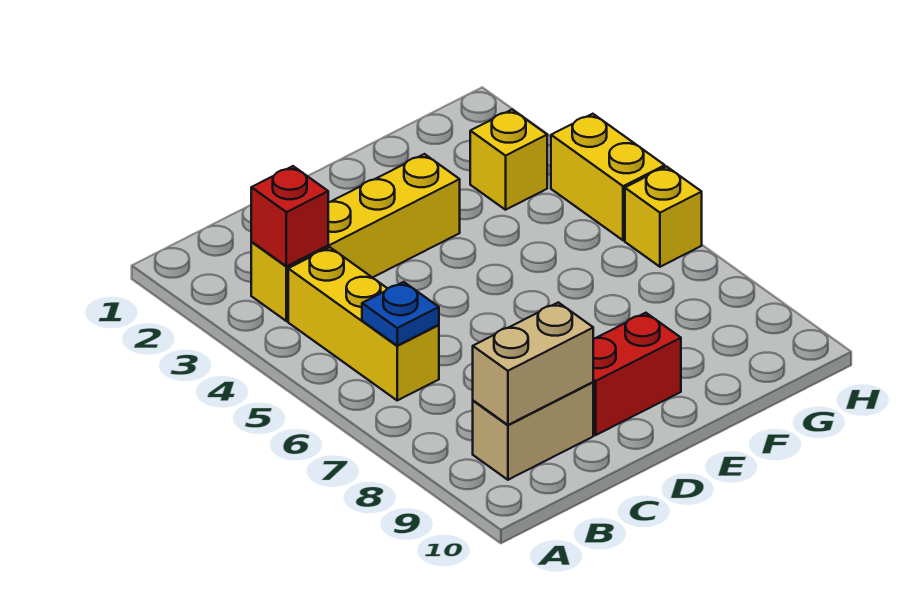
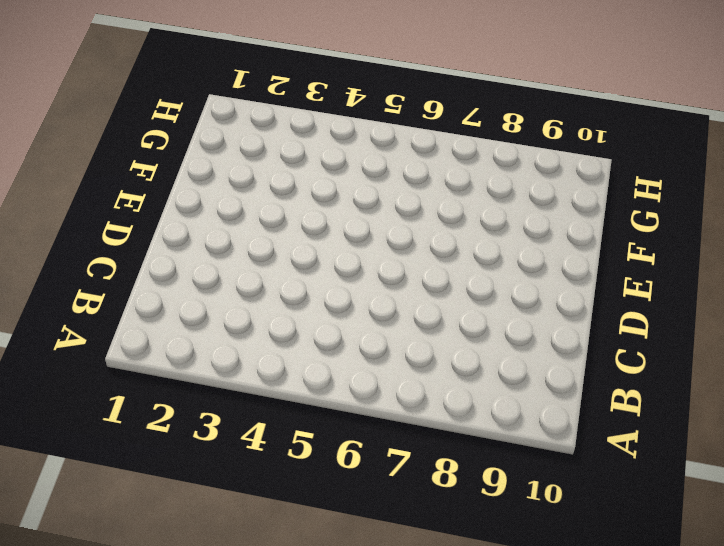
none -> yellow 1x4 brick [251,154,460,321]
none -> yellow 1x3 brick [288,247,439,400]

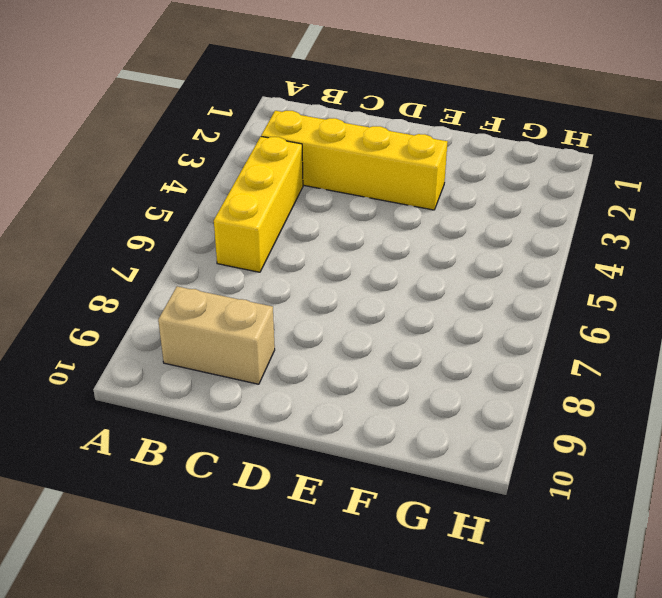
none -> red 1x2 brick [593,313,681,435]
none -> yellow 1x1 brick [470,110,547,210]

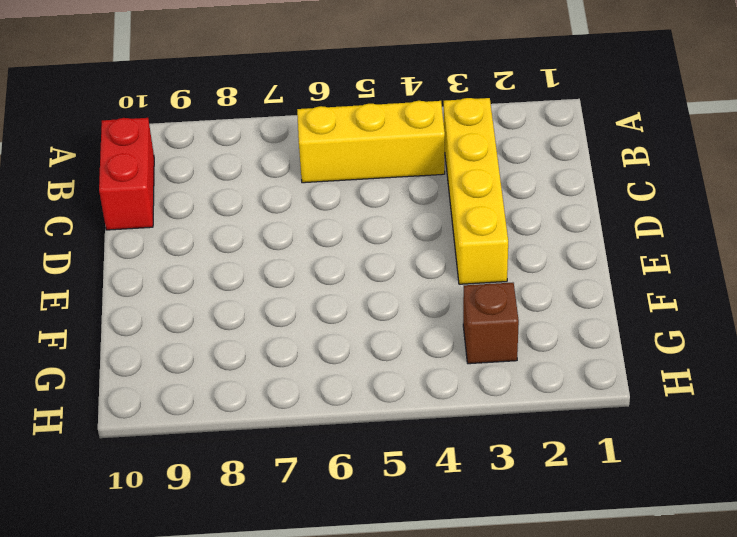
red 1x2 brick [99,118,154,230] -> red 1x2 brick moved to [593,313,681,435]
brown 1x1 brick [463,283,519,364] -> yellow 1x1 brick [470,110,547,210]
none -> tan 1x2 brick [473,382,593,480]
none -> yellow 1x2 brick [551,114,665,240]

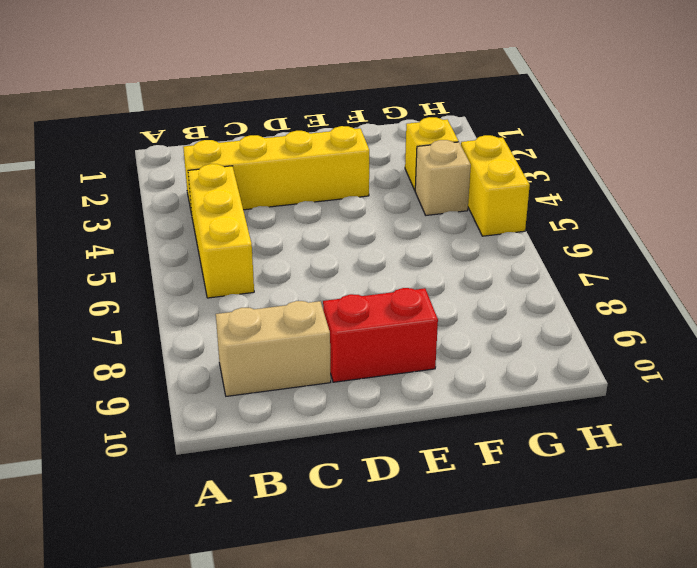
tan 1x1 brick [415,140,471,215] -> none
none -> yellow 1x1 brick [625,167,702,267]
none -> red 1x1 brick [251,166,328,266]

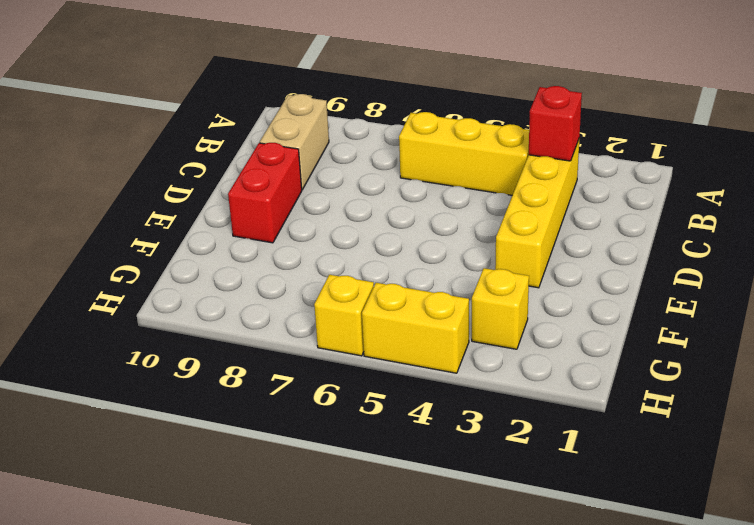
none -> blue 1x1 plate [362,282,439,346]
none -> tan 1x2 brick [473,302,593,425]

